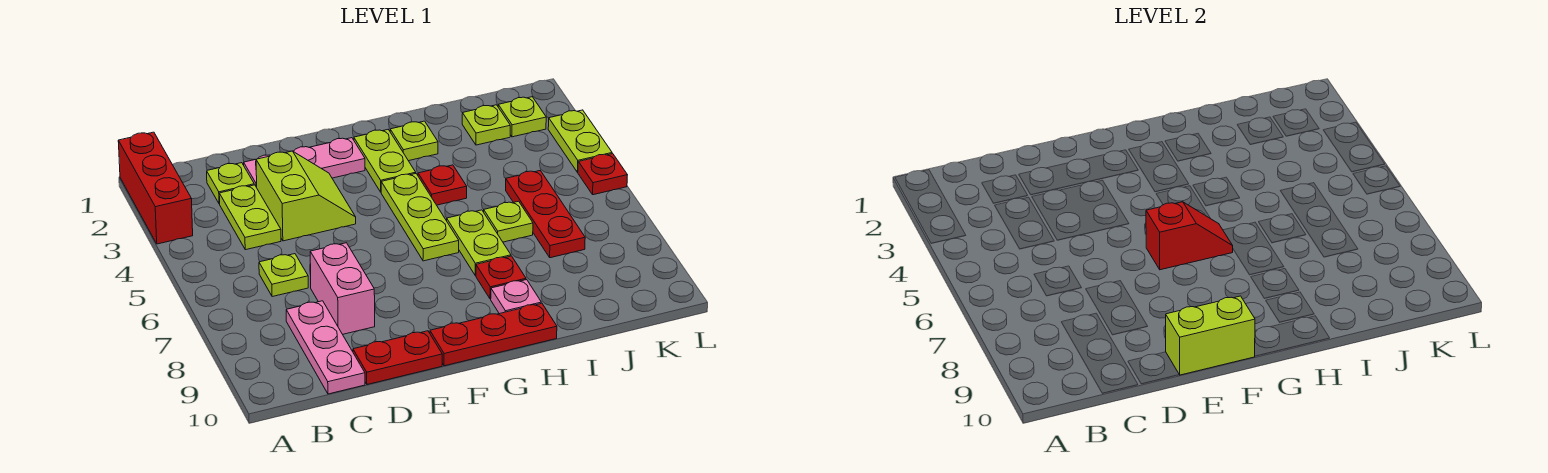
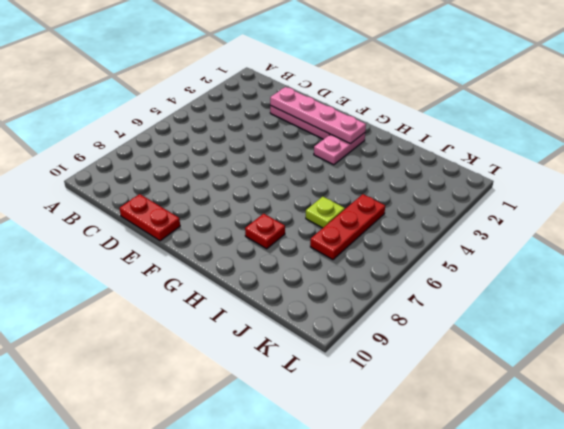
pink 1x4 plate [270,87,366,144] -> none
pink 1x2 plate [314,133,365,165] -> lime 1x2 plate [354,130,416,192]
none -> red 1x3 brick [118,132,193,244]
none -> lime 1x1 plate [207,163,254,204]
none -> lime 1x2 plate [219,185,281,250]

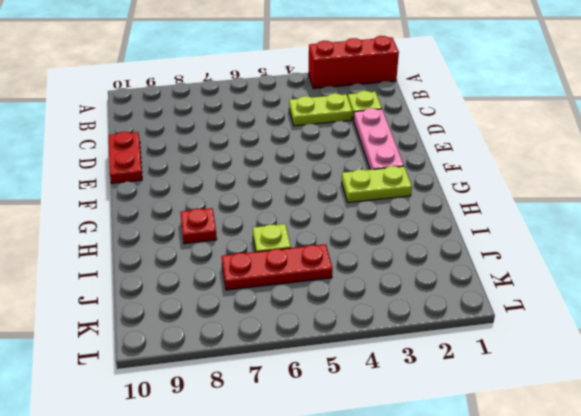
none -> lime 1x1 plate [259,254,308,297]
none -> pink 1x3 plate [286,301,365,394]
none -> lime 2x2 slope [256,151,356,241]

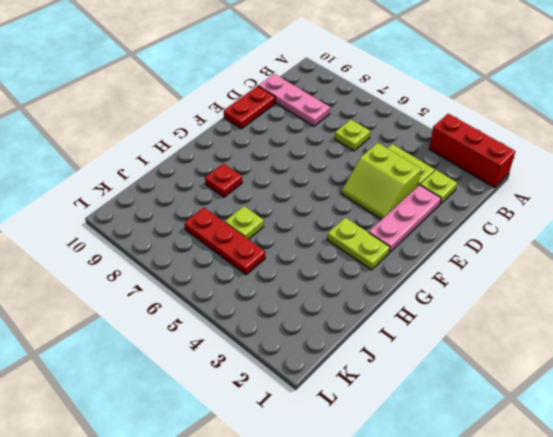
none -> pink 1x2 brick [310,243,375,334]
none -> red 1x3 plate [430,303,557,366]
none -> lime 1x3 plate [381,174,459,261]

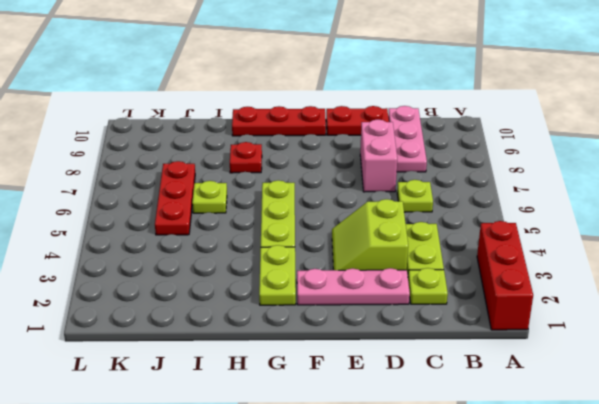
none -> lime 1x1 plate [390,121,438,161]
none -> red 1x1 plate [418,165,467,205]
none -> lime 1x2 plate [447,210,511,275]

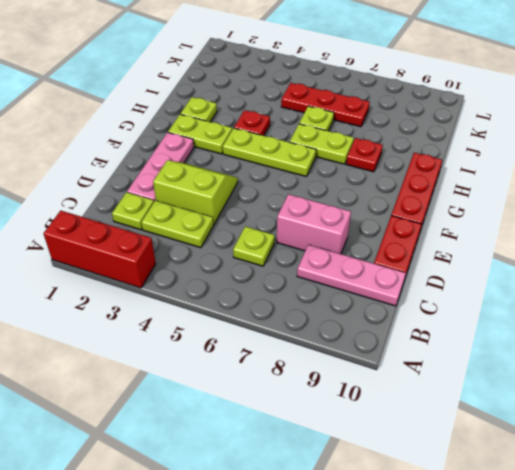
none -> pink 1x1 plate [491,280,541,314]
none -> lime 1x1 plate [462,105,510,145]
none -> lime 1x1 plate [498,97,546,137]

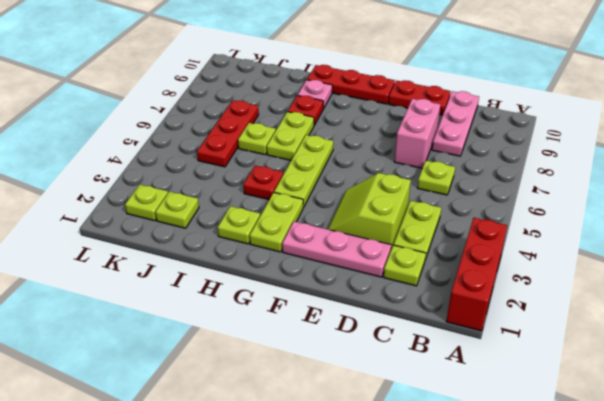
none -> lime 1x2 plate [548,110,612,172]
none -> red 1x1 plate [578,154,627,195]
none -> lime 1x2 brick [1166,296,1255,375]

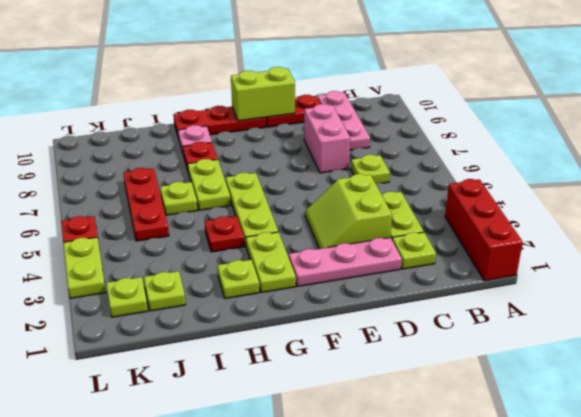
none -> red 1x2 slope [1146,202,1233,270]

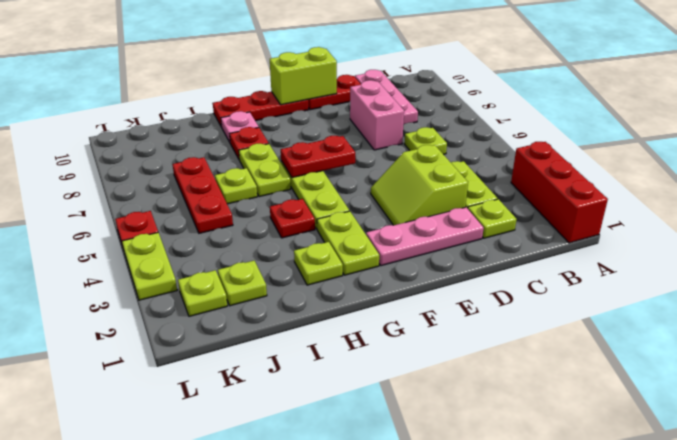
red 1x2 plate [281,136,355,178] -> red 1x2 slope [1146,202,1233,270]

